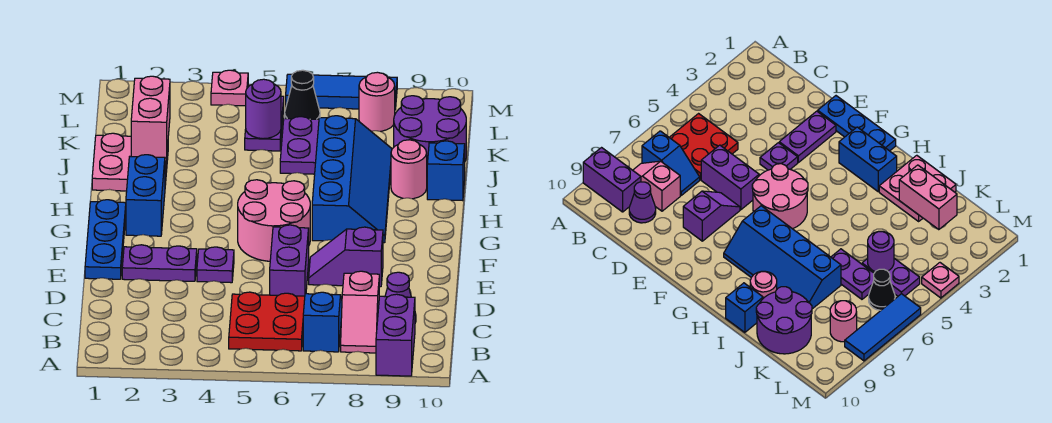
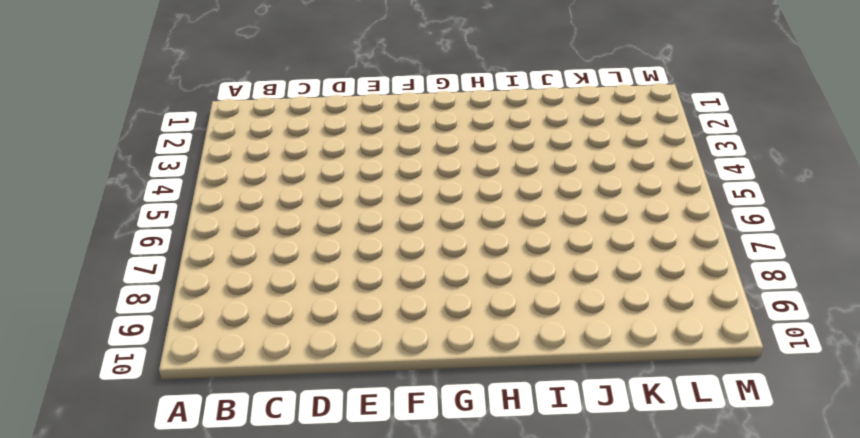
none -> purple 1x2 brick [376,294,415,376]
none -> red 2x2 plate [229,292,305,351]
none -> blue 1x2 slope [303,292,342,352]

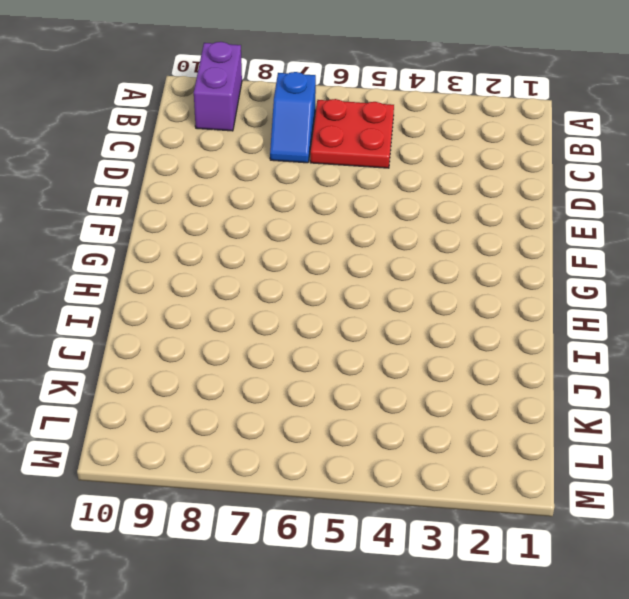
none -> pink 1x2 slope [341,271,379,353]
none -> purple 1x1 cone [385,272,416,323]
none -> purple 1x2 brick [270,225,309,296]

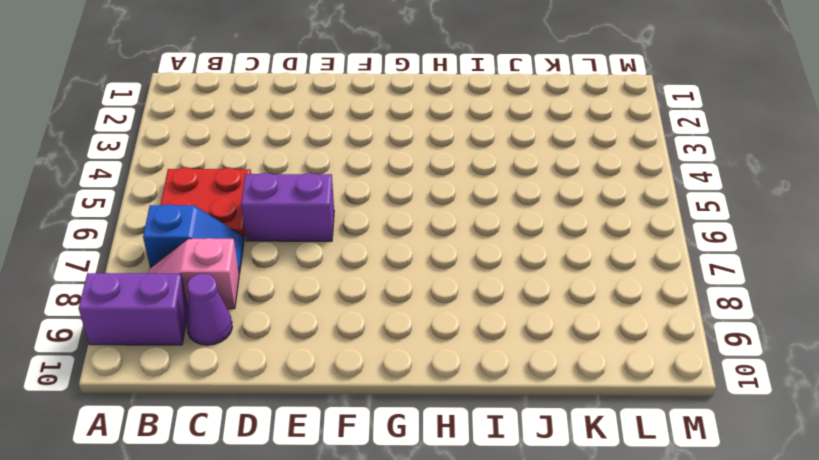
none -> blue 1x3 plate [85,200,126,279]
none -> purple 1x2 plate [122,245,197,281]
none -> purple 1x1 plate [197,247,234,283]

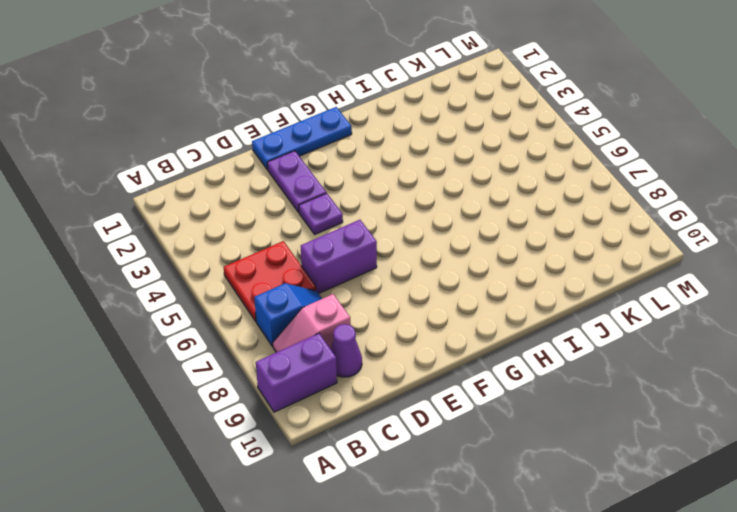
none -> purple 1x2 slope [309,227,383,287]
none -> pink 2x2 round brick [238,180,310,261]
none -> blue 1x2 brick [126,155,165,236]

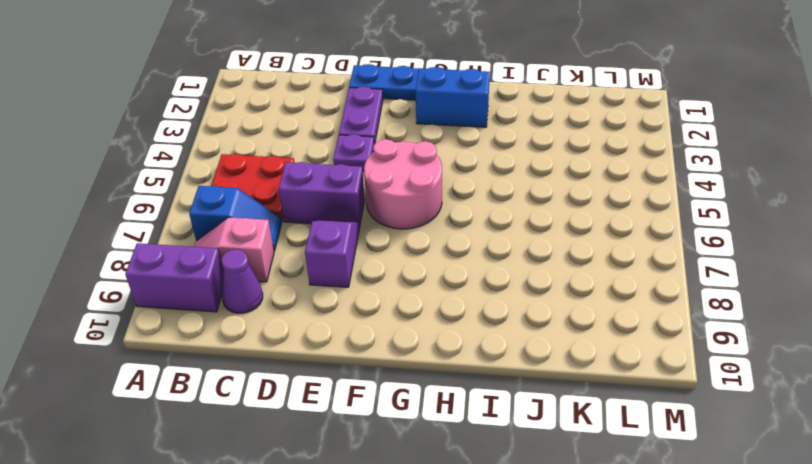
none -> blue 2x4 slope [312,116,392,243]
none -> pink 2x2 plate [92,133,168,191]
none -> pink 1x1 round brick [391,140,427,199]

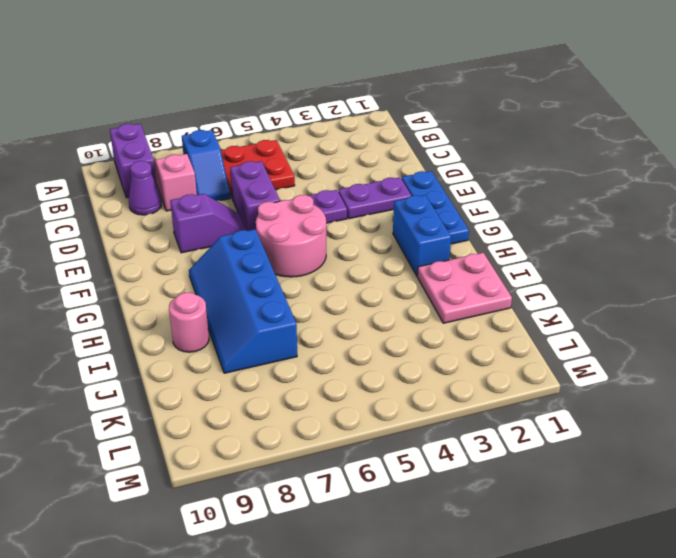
none -> blue 1x1 brick [427,141,465,201]
none -> purple 1x2 plate [280,117,319,174]
none -> purple 2x2 round brick [394,96,466,164]

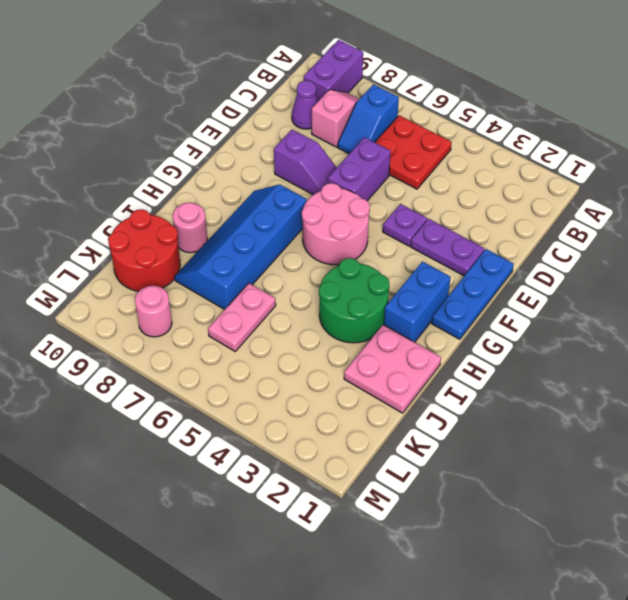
green 2x2 round brick [319,258,390,343] -> none
pink 1x2 plate [208,283,276,351] -> purple 1x2 plate [280,117,319,174]
red 2x2 round brick [108,209,180,291] -> purple 2x2 round brick [394,96,466,164]
none -> blue 1x1 brick [427,141,465,201]
none -> purple 1x2 plate [245,96,284,151]
none -> black 1x1 cone [285,70,320,119]

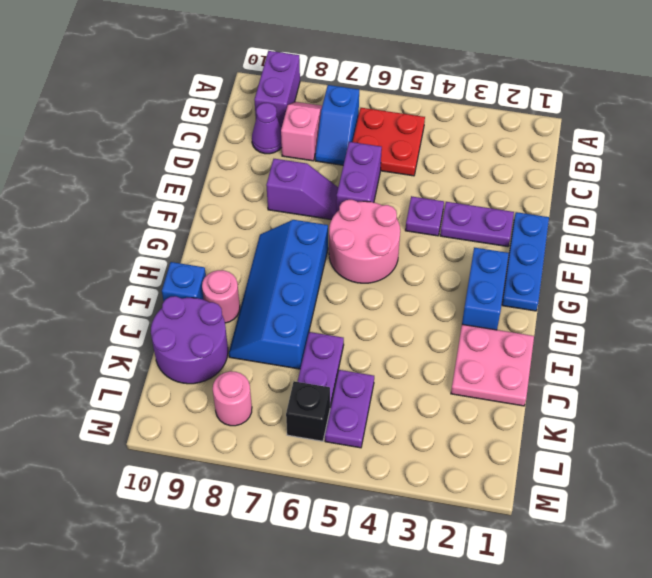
black 1x1 brick [286,381,330,441] -> black 1x1 cone [285,70,320,119]
none -> pink 1x1 plate [211,70,248,106]
none -> blue 1x3 tile [286,74,397,110]
none -> pink 1x2 brick [131,76,170,158]

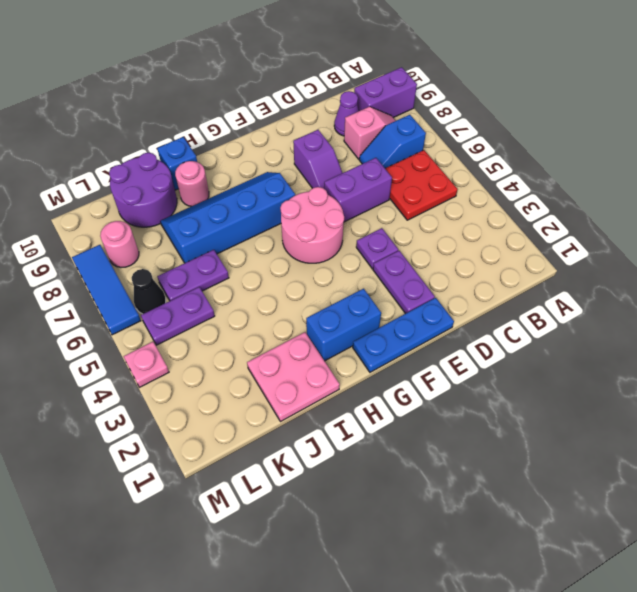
none -> pink 1x2 brick [131,76,170,158]
none -> purple 1x1 round brick [246,79,281,139]

